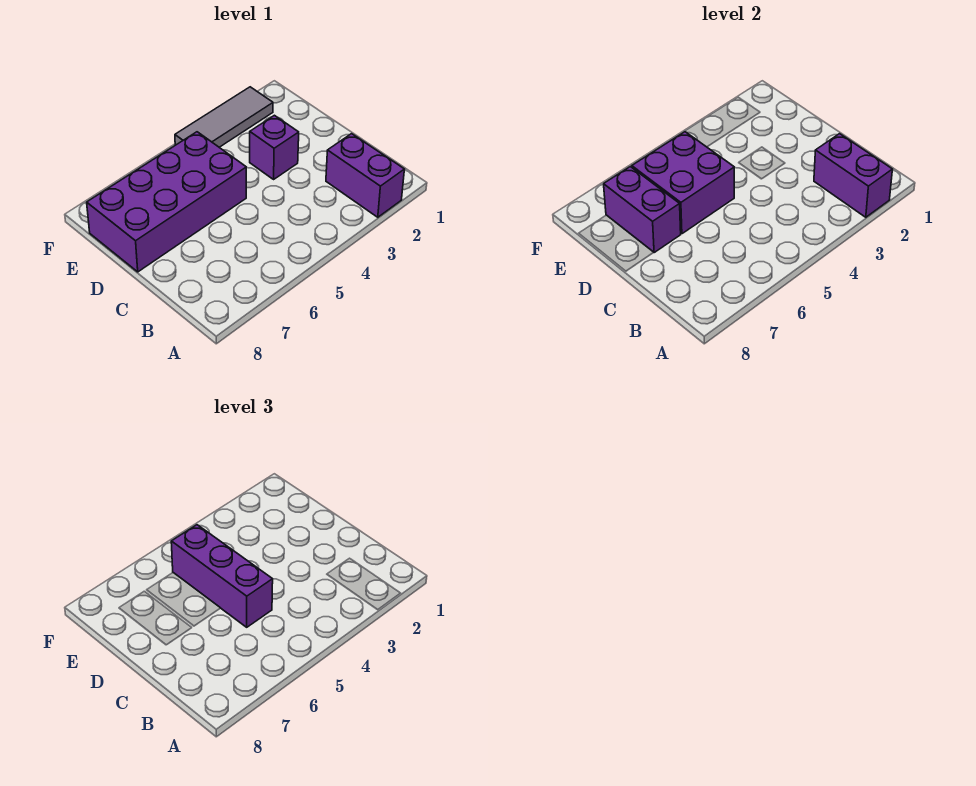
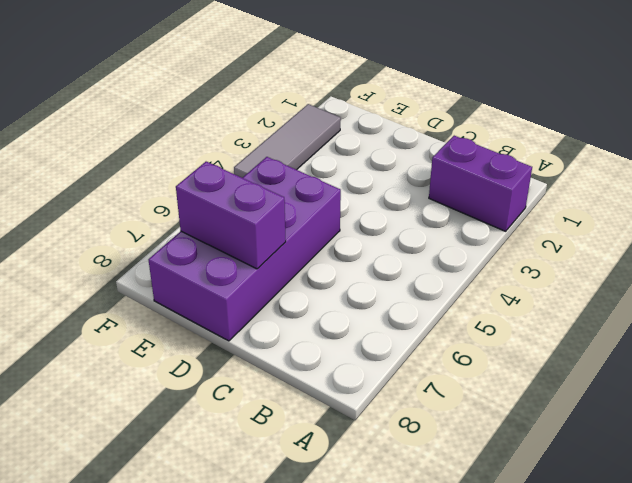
none -> purple 1x1 brick [250,115,299,179]
none -> purple 1x2 brick [814,134,892,217]

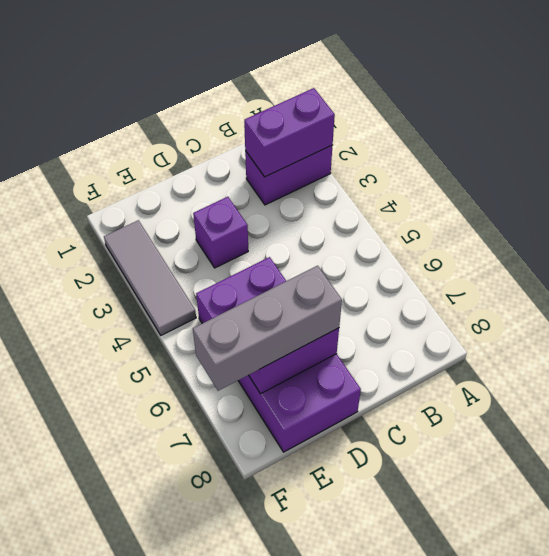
grey 1x3 brick [193,266,342,391] -> none
none -> purple 2x2 brick [632,132,734,234]
none -> purple 1x3 brick [171,525,273,627]

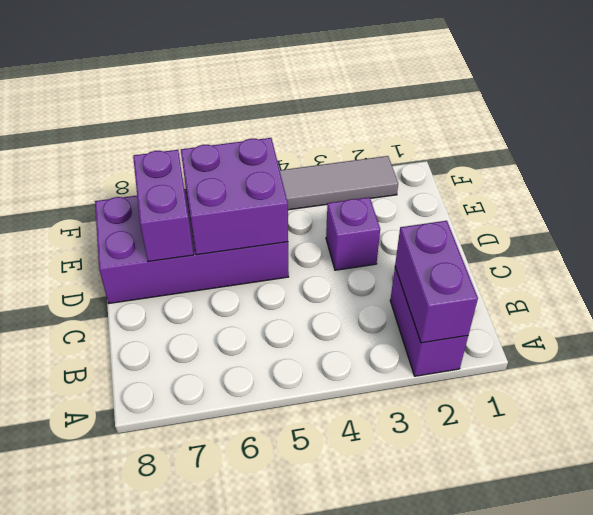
none -> purple 1x3 brick [171,525,273,627]

